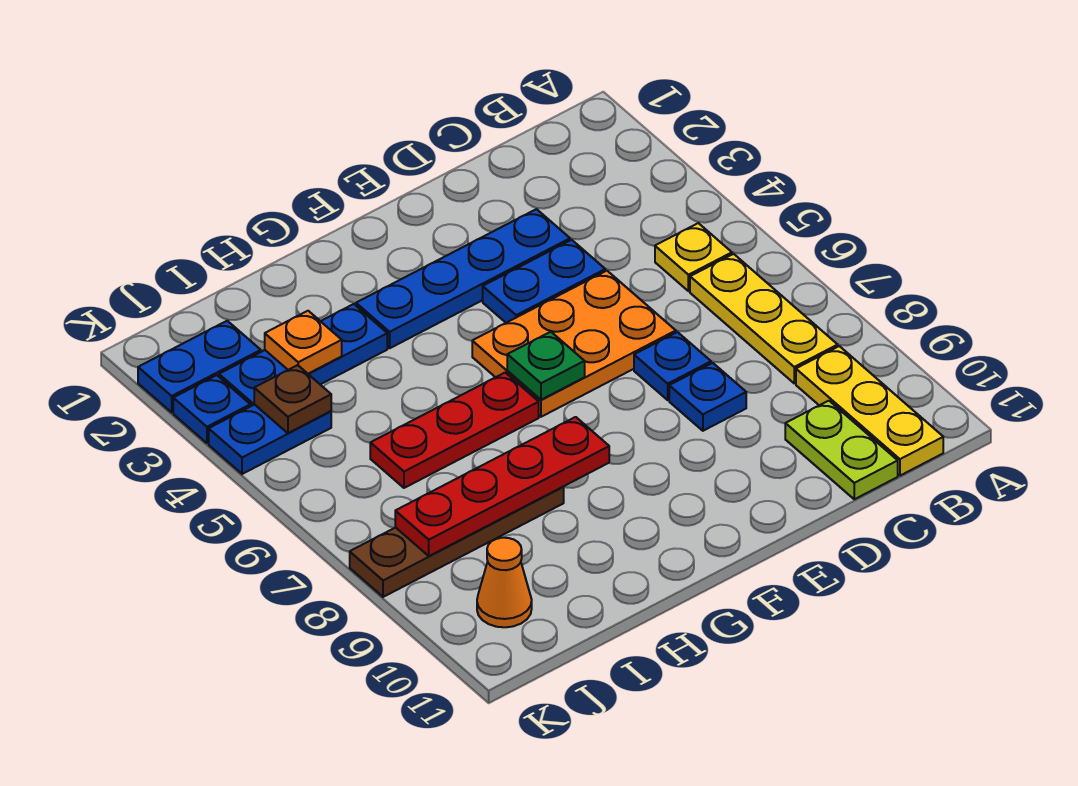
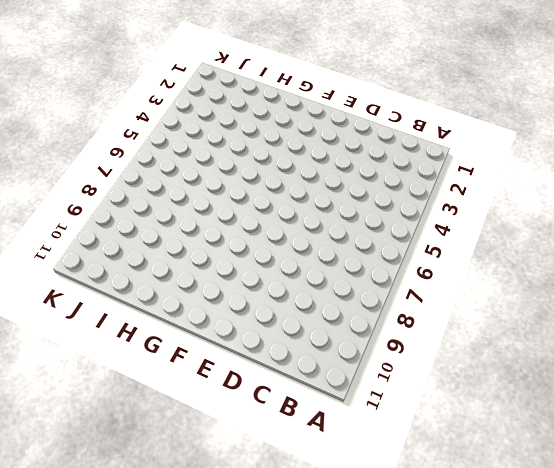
none -> yellow 1x1 plate [655,223,732,291]
none -> yellow 1x3 plate [690,254,838,383]
none -> yellow 1x3 plate [796,346,943,476]

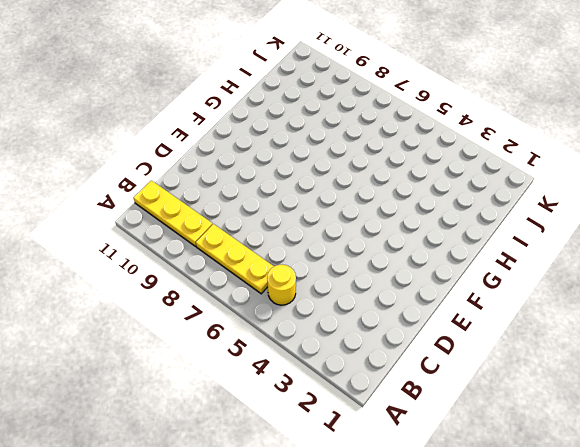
yellow 1x1 round brick [267,265,296,305] -> yellow 1x1 plate [655,223,732,291]
none -> lime 1x2 plate [785,401,898,499]
none -> blue 1x4 plate [356,209,570,348]
none -> blue 1x2 plate [483,240,605,323]

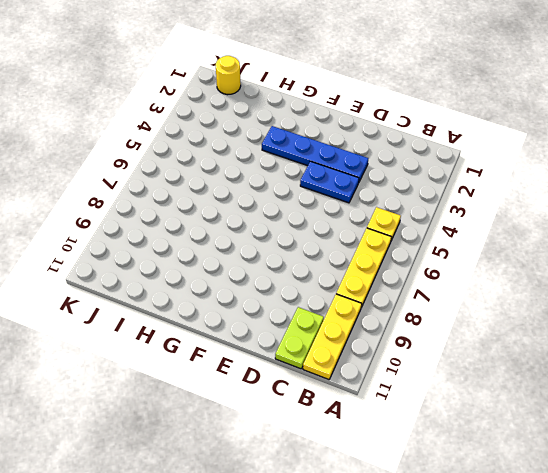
yellow 1x1 round brick [216,56,241,95] -> none
none -> orange 2x3 plate [472,271,676,417]
none -> blue 1x1 plate [634,332,711,400]
none -> blue 1x1 plate [669,363,746,431]

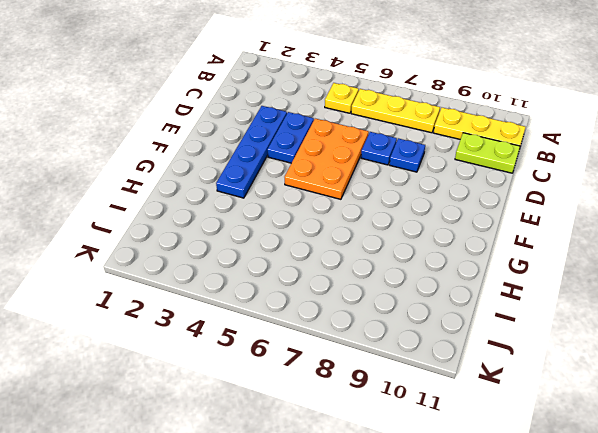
none -> red 1x3 plate [370,373,539,488]
none -> blue 1x3 plate [219,304,387,406]
none -> brown 1x4 plate [350,487,564,597]

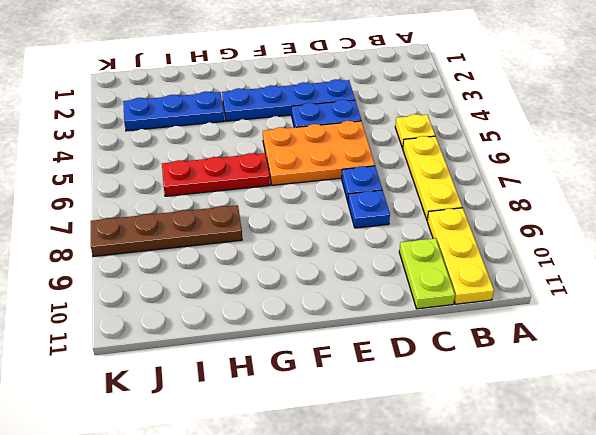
none -> blue 1x2 plate [138,321,261,412]
none -> blue 1x2 plate [209,405,331,474]
none -> orange 1x1 cone [477,538,532,627]

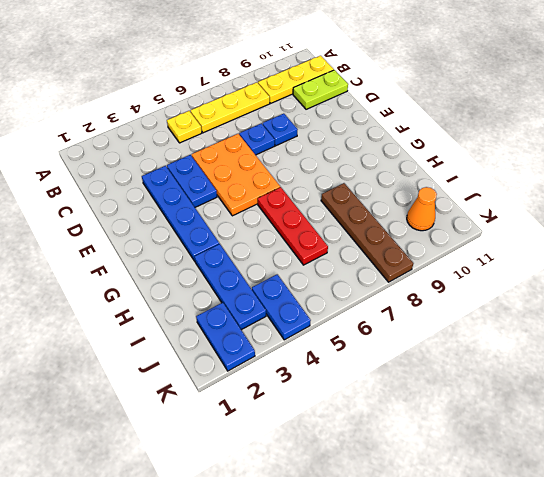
none -> blue 1x1 plate [173,375,250,443]
none -> green 1x1 plate [507,332,585,400]
none -> red 1x4 plate [395,417,609,556]

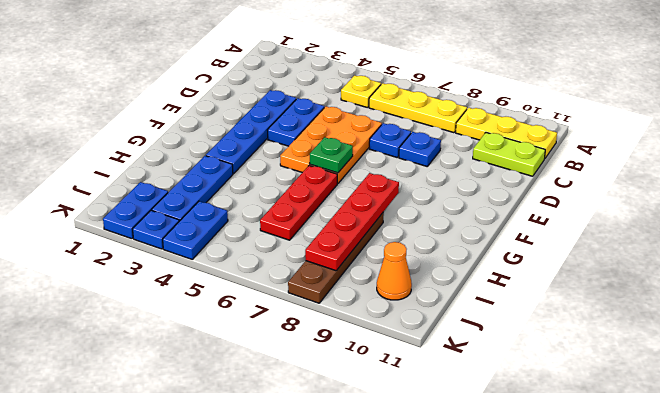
none -> orange 1x1 plate [265,311,342,374]
none -> brown 1x1 plate [254,365,331,433]

